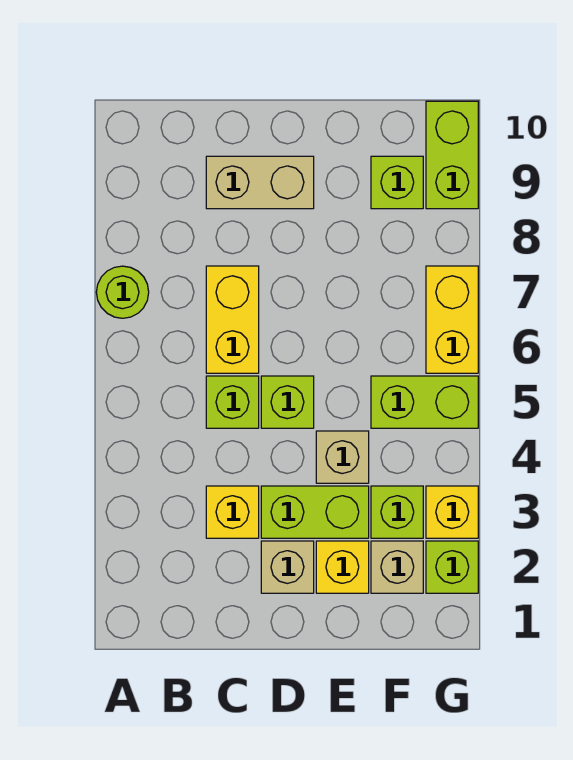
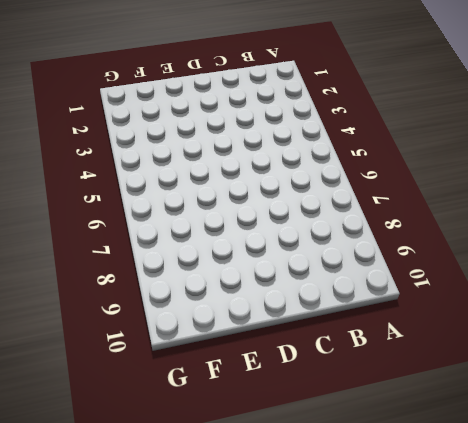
none -> lime 1x1 round brick [96,266,149,318]
none -> yellow 1x1 brick [206,486,259,538]
none -> lime 1x1 brick [206,376,259,428]

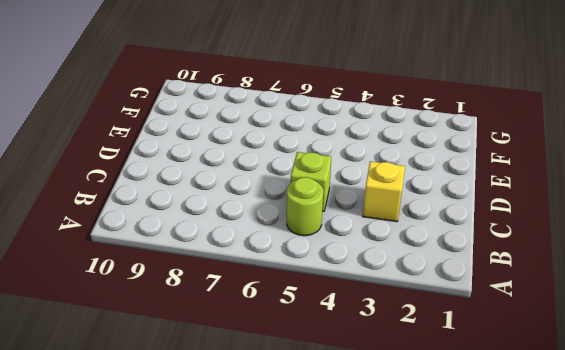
lime 1x1 round brick [287,177,323,236] -> lime 1x1 round brick moved to [96,266,149,318]
none -> yellow 1x2 brick [206,266,259,373]
none -> tan 1x2 brick [206,156,314,209]
none -> tan 1x1 brick [261,541,314,593]

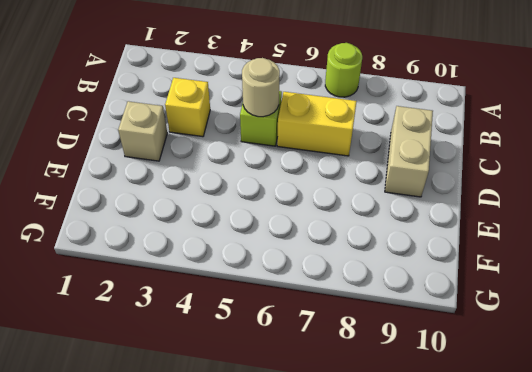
tan 1x1 round brick [242,58,280,117] -> none
none -> lime 1x2 brick [261,486,369,538]
none -> lime 1x1 brick [261,376,314,428]
none -> yellow 1x1 brick [316,541,369,593]

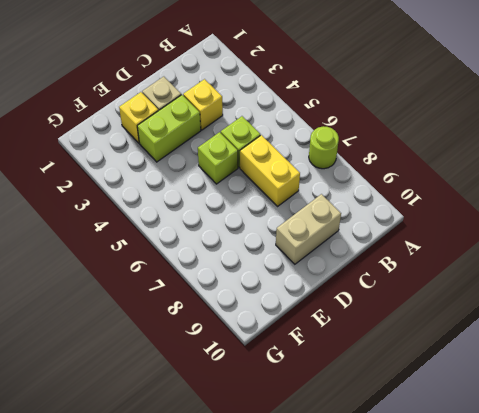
none -> tan 1x1 brick [316,431,369,483]
none -> tan 1x1 brick [371,541,423,593]
none -> lime 1x1 brick [371,486,423,538]

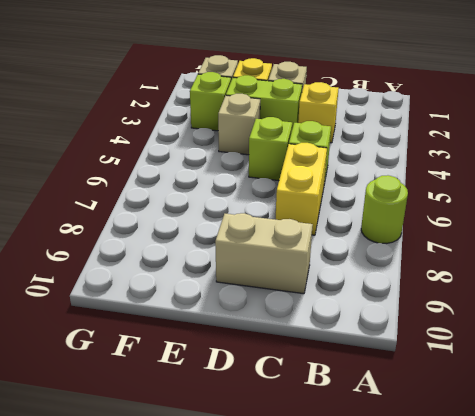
none -> lime 1x2 brick [371,376,478,428]
none -> lime 1x1 brick [371,156,423,209]
none -> lime 1x1 brick [426,541,478,593]

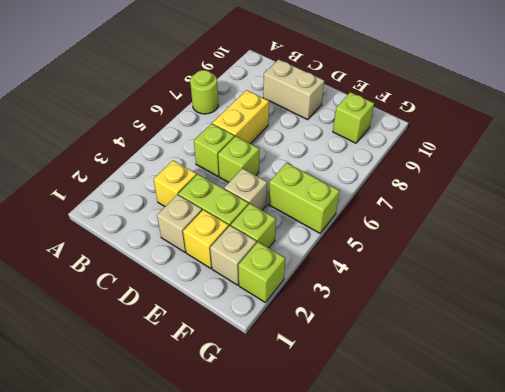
none -> yellow 1x1 brick [426,486,478,538]
none -> yellow 1x2 brick [426,266,478,373]
none -> lime 1x2 brick [426,101,478,209]

